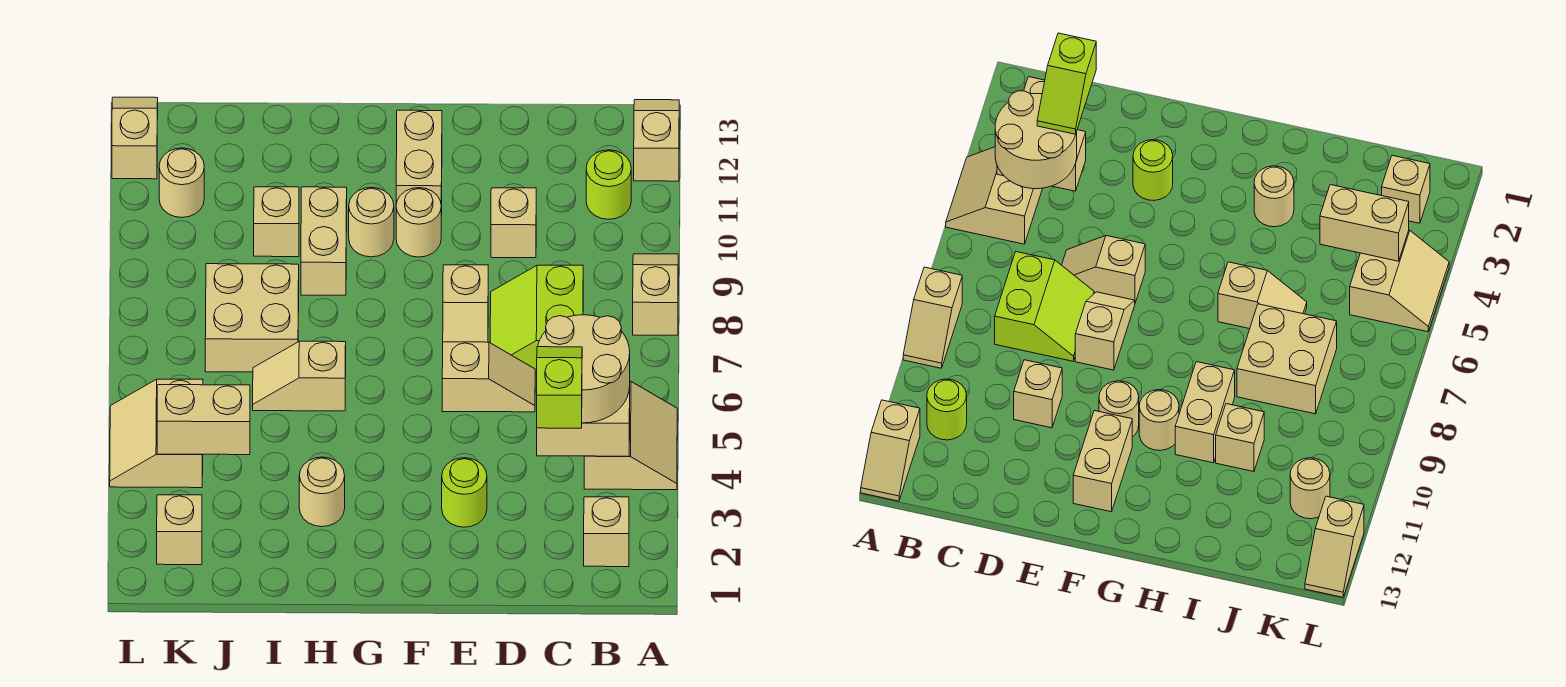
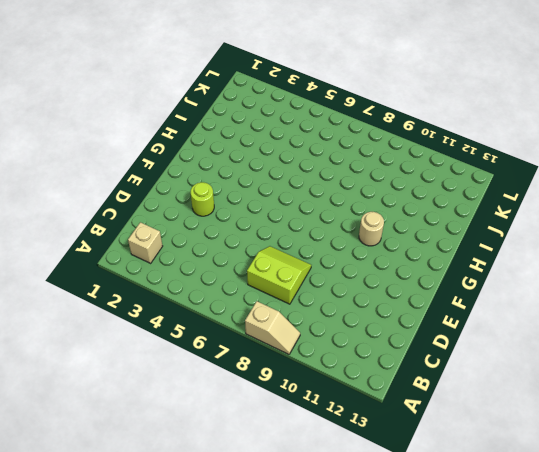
none -> tan 2x2 slope [584,381,677,490]
none -> tan 1x2 slope [634,100,679,181]
none -> lime 1x1 round brick [586,150,631,219]

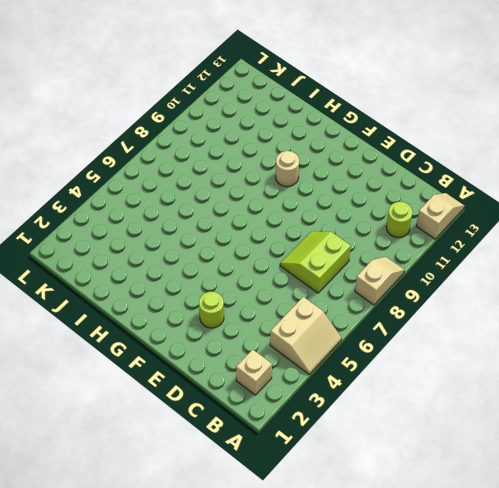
none -> tan 1x2 slope [442,342,535,412]
none -> tan 1x1 brick [491,188,536,258]
none -> tan 1x2 slope [443,265,488,342]

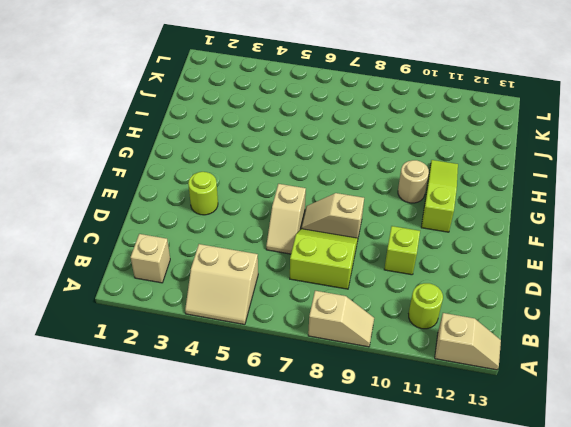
lime 1x1 brick [384,226,420,275] -> tan 1x1 brick [491,188,536,258]
lime 1x3 slope [421,160,458,232] -> tan 1x2 brick [396,110,442,215]
none -> tan 1x1 round brick [396,188,441,257]
none -> tan 1x1 round brick [299,457,345,527]
none -> tan 1x2 slope [253,341,346,411]

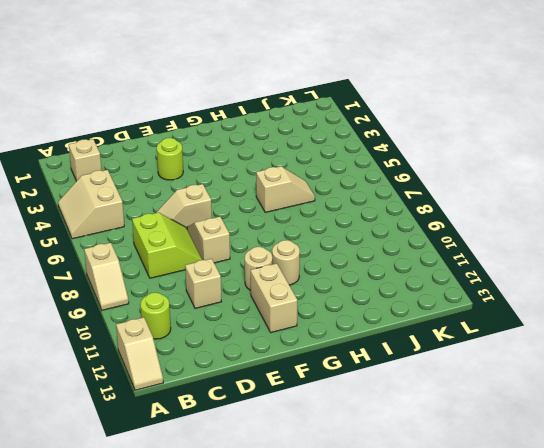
none -> tan 1x1 round brick [299,457,345,527]
none -> tan 1x2 brick [301,187,347,295]
none -> tan 2x2 brick [205,264,299,372]

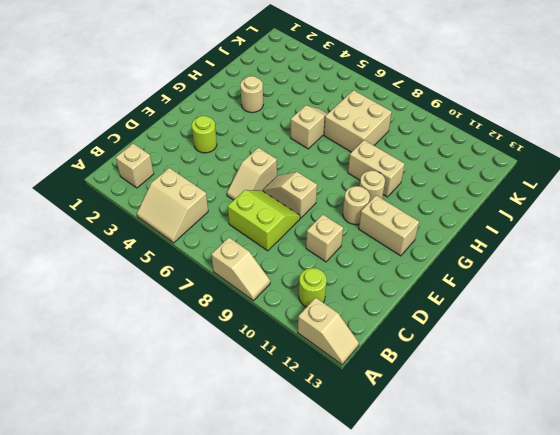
none -> tan 1x1 brick [254,187,299,257]
none -> tan 1x1 brick [157,495,202,565]
none -> tan 2x2 slope [110,379,203,488]

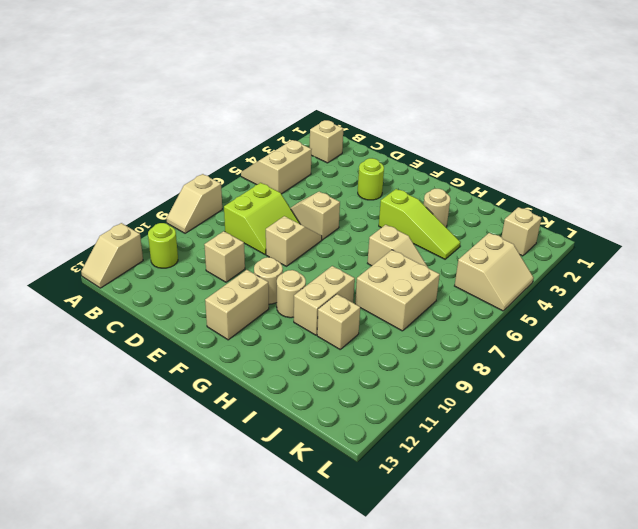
lime 1x3 slope [379,189,460,259] -> none
none -> tan 1x1 round brick [159,148,204,218]
none -> tan 1x2 slope [112,97,158,179]
none -> tan 1x2 brick [537,387,630,456]

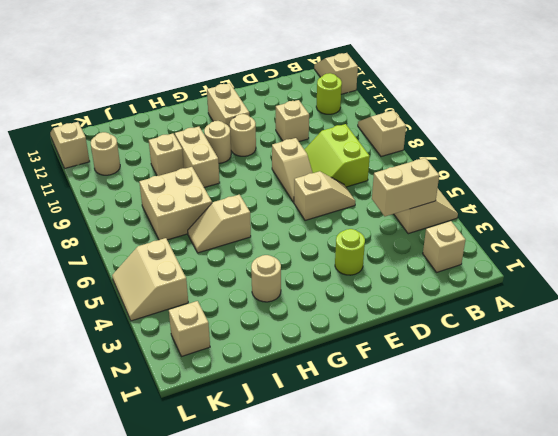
none -> tan 1x2 brick [157,385,250,455]
none -> tan 2x2 round brick [538,315,630,423]
none -> lime 1x2 slope [537,347,582,428]

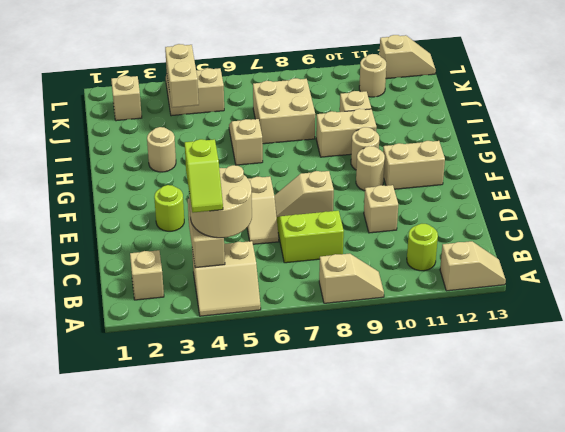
lime 1x2 slope [185,139,223,213] -> lime 1x2 slope turned to [537,347,582,428]

